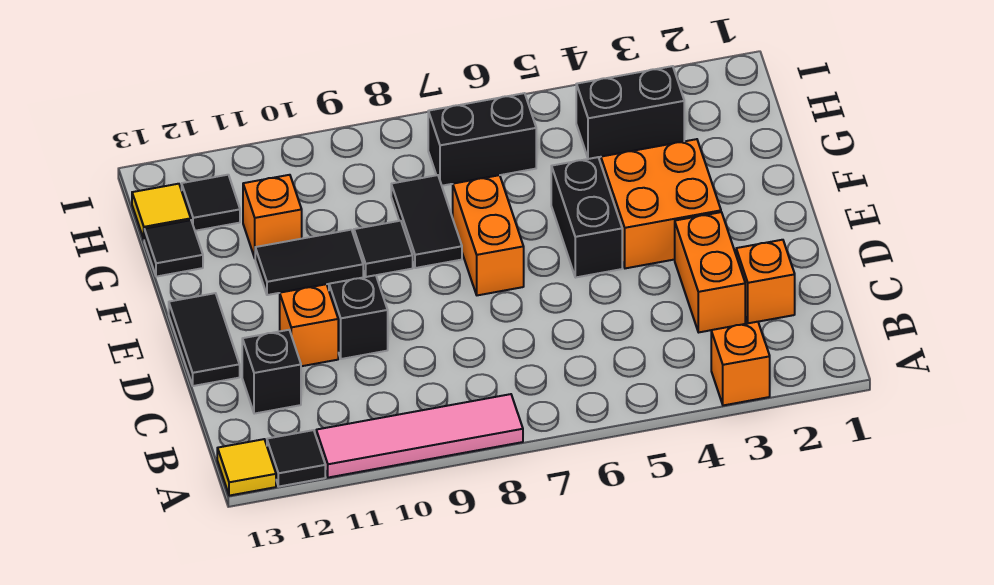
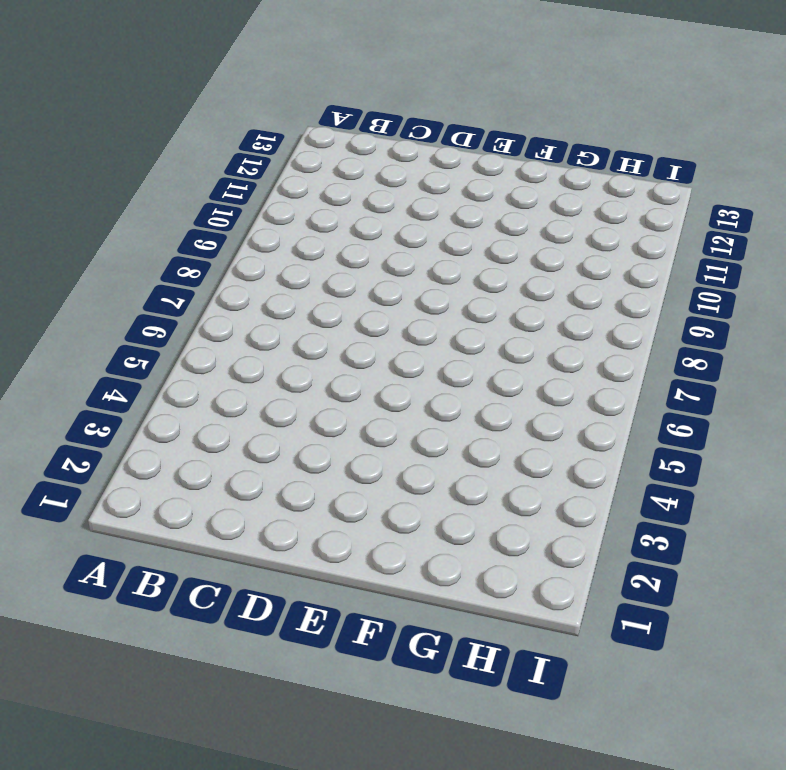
none -> orange 1x1 brick [711,322,770,405]
none -> pink 1x4 tile [316,394,523,478]
none -> black 1x1 tile [267,430,325,486]

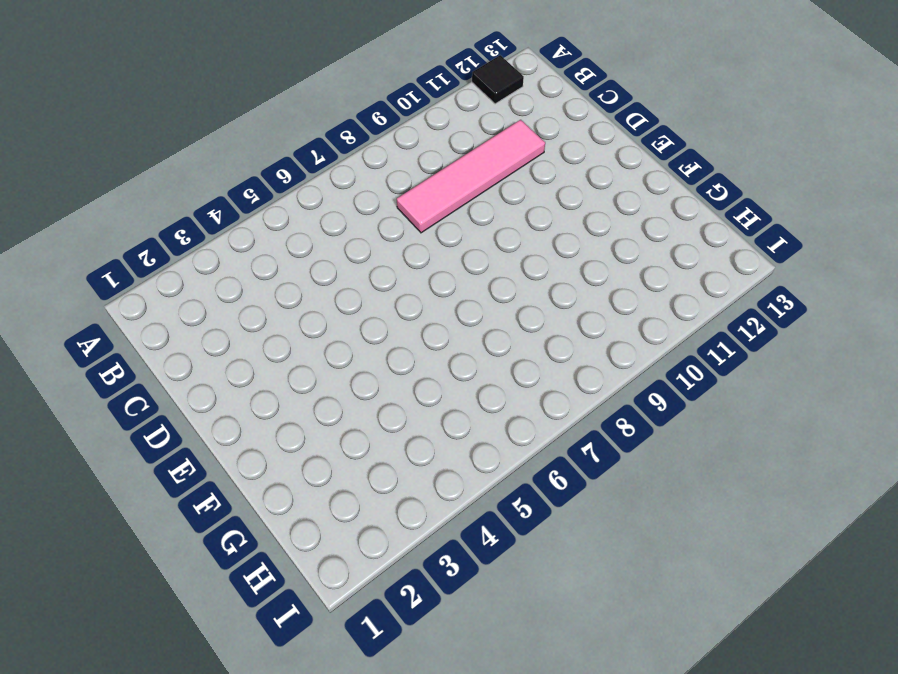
pink 1x4 tile [397,120,545,233] -> pink 1x4 tile moved to [316,394,523,478]
none -> orange 1x1 brick [711,322,770,405]
none -> yellow 1x1 tile [217,439,276,496]
none -> orange 1x1 brick [736,240,795,323]

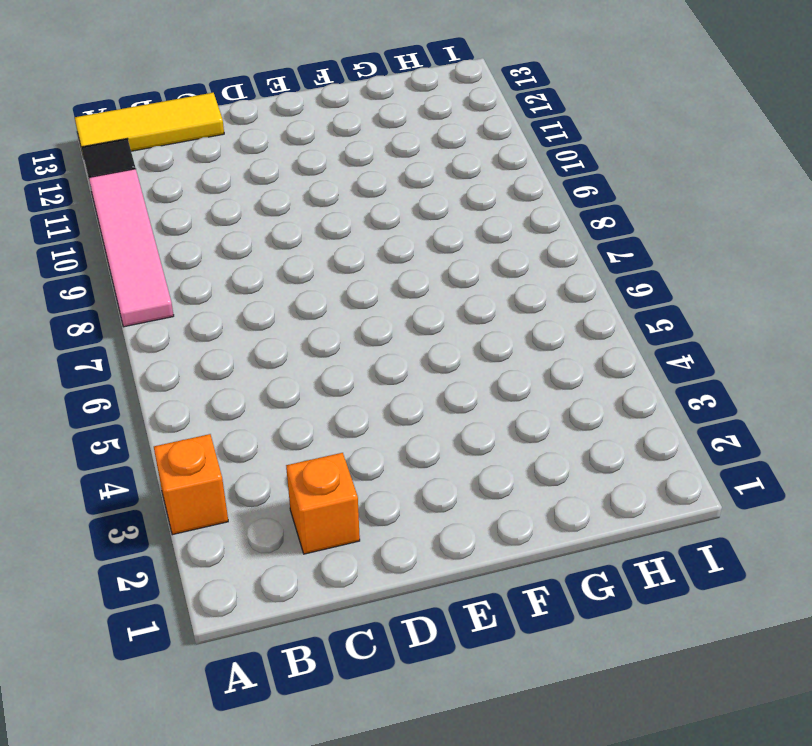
yellow 1x3 tile [75,93,224,151] -> yellow 1x1 tile [217,439,276,496]
none -> orange 1x2 brick [675,212,745,332]
none -> black 1x1 brick [242,330,301,414]
none -> black 1x1 brick [329,275,388,359]

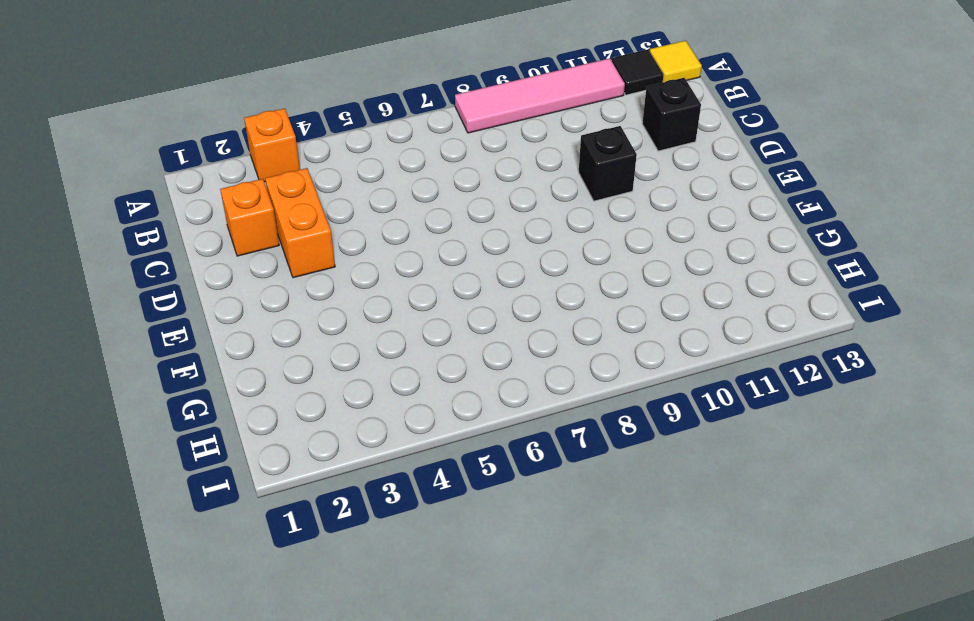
none -> orange 1x1 brick [280,284,338,366]
none -> black 1x2 tile [169,293,240,386]
none -> orange 2x2 brick [601,139,721,268]

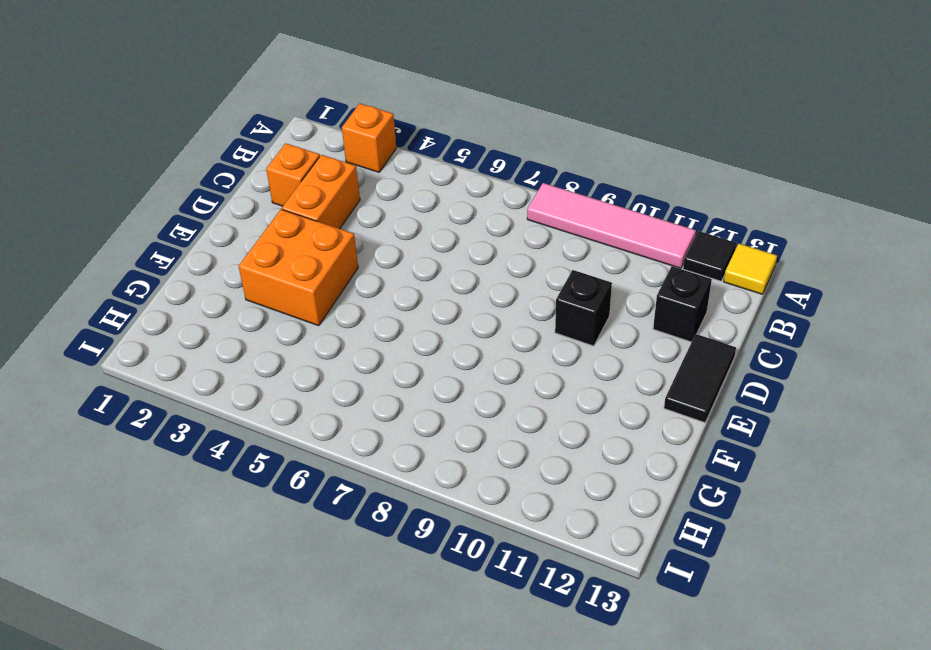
none -> orange 1x1 brick [280,284,338,366]
none -> black 1x2 brick [551,157,622,278]
none -> orange 1x2 brick [453,175,524,295]

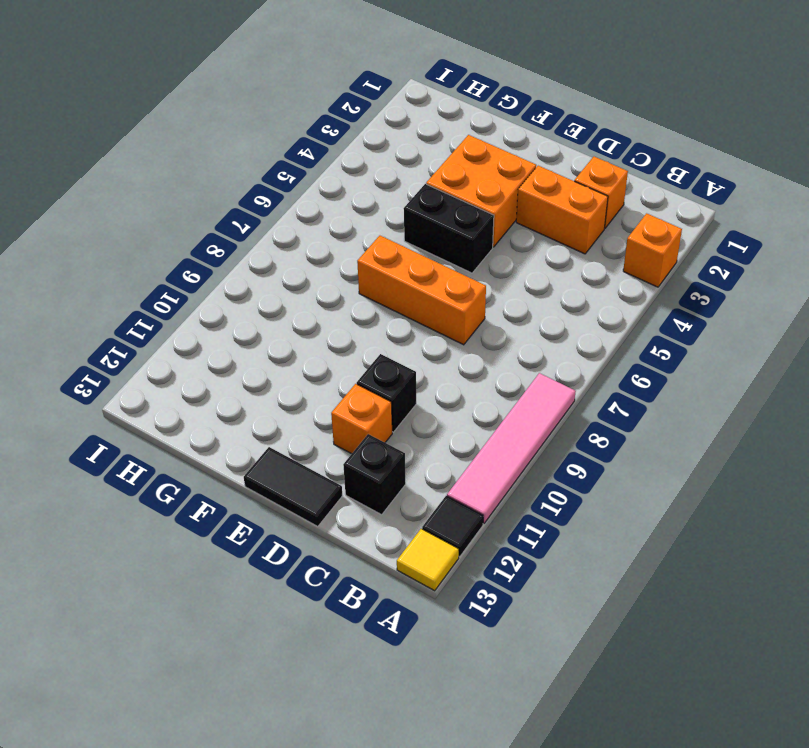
orange 1x3 brick [357,236,486,345] -> orange 1x2 brick [453,175,524,295]
none -> black 1x2 tile [391,175,462,268]
none -> black 1x1 tile [354,221,413,277]
none -> black 1x2 tile [255,230,363,295]

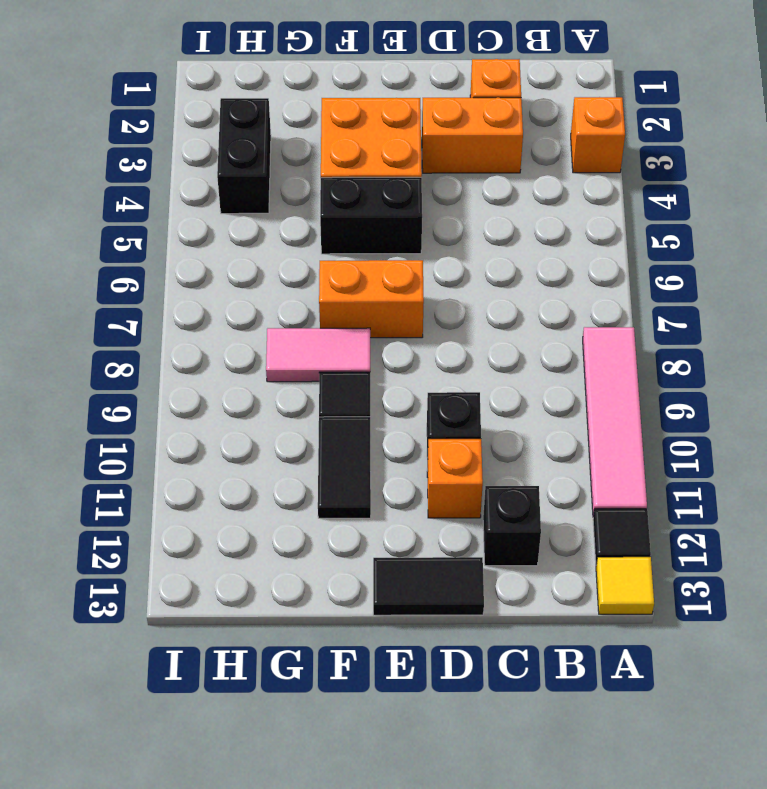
pink 1x2 tile [266,328,370,382] -> black 1x2 tile [391,175,462,268]
none -> orange 1x1 brick [243,175,302,258]
none -> black 1x1 tile [144,220,203,277]
none -> black 1x2 brick [428,93,536,186]

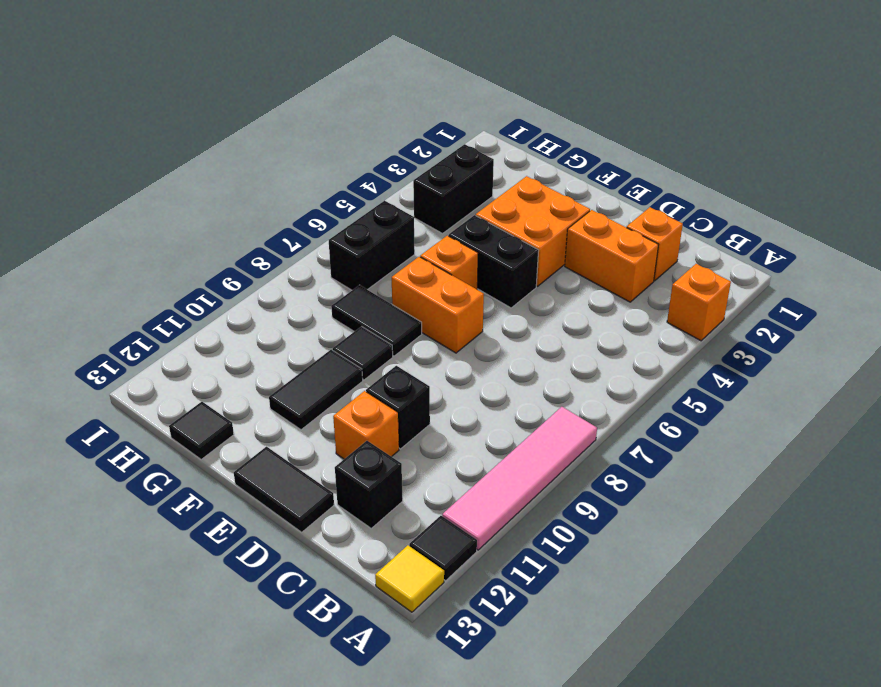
orange 1x1 brick [420,236,478,289] -> orange 1x1 brick moved to [243,175,302,258]
none -> black 1x1 tile [182,175,240,231]
none -> yellow 1x1 tile [132,184,191,239]

